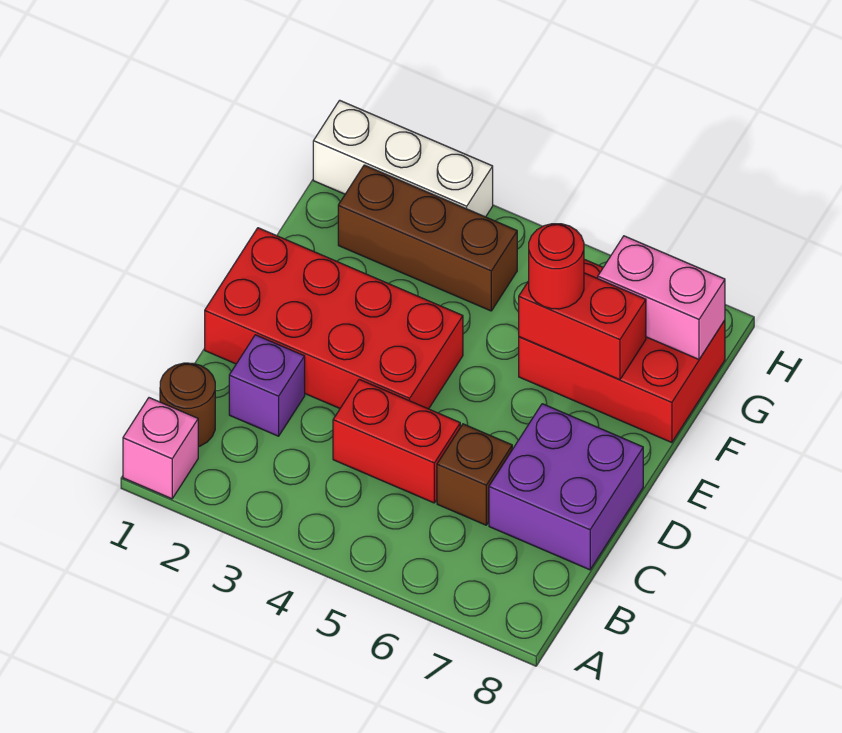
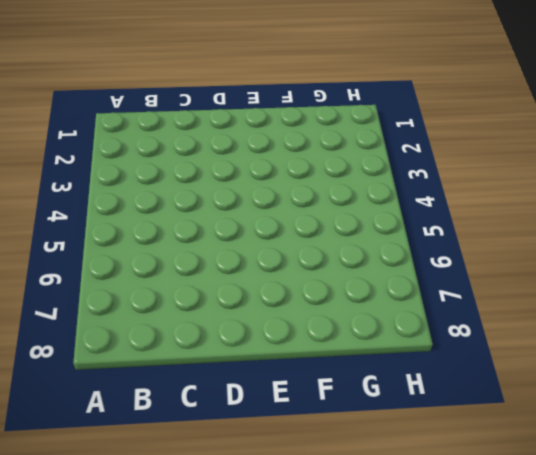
none -> pink 1x1 brick [123,398,198,499]
none -> brown 1x1 round brick [160,363,215,447]
none -> purple 1x1 brick [229,335,305,436]

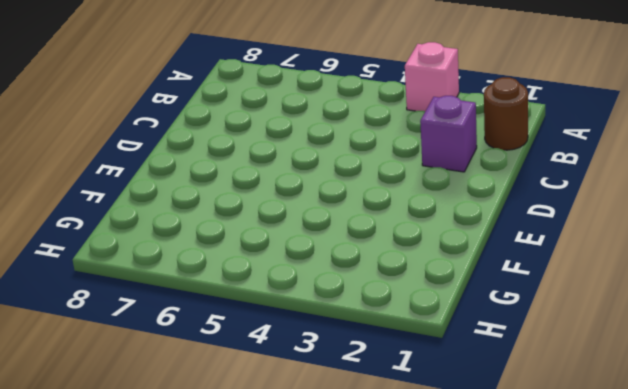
pink 1x1 brick [405,42,459,111] -> pink 1x1 brick moved to [123,398,198,499]
none -> red 1x2 brick [333,379,460,503]
none -> brown 1x1 brick [437,424,512,525]
none -> purple 2x2 brick [489,404,643,570]

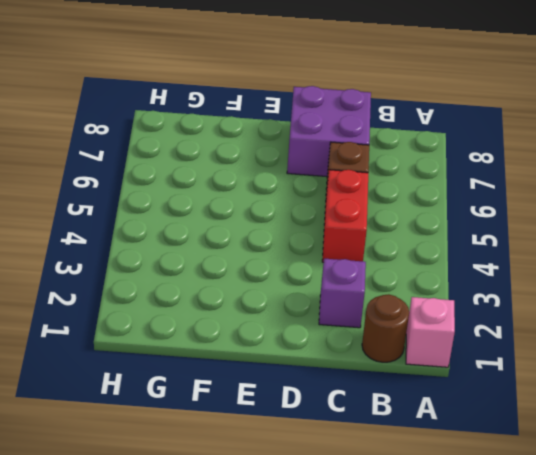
none -> red 2x4 brick [205,228,463,409]
none -> red 2x3 brick [519,259,725,443]
none -> brown 1x3 brick [338,165,517,311]

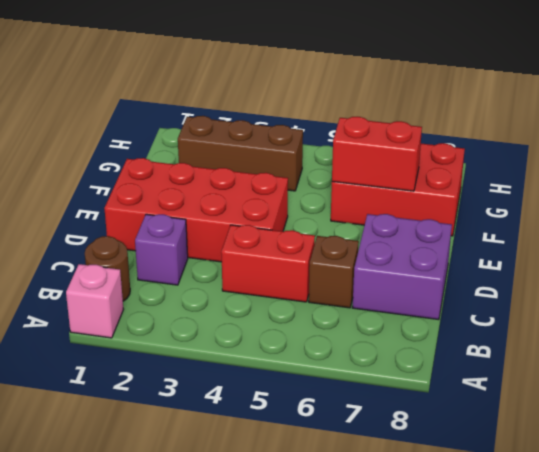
none -> white 1x3 brick [313,100,493,217]
none -> pink 1x2 brick [598,236,725,359]
none -> red 1x1 round brick [529,224,584,309]

